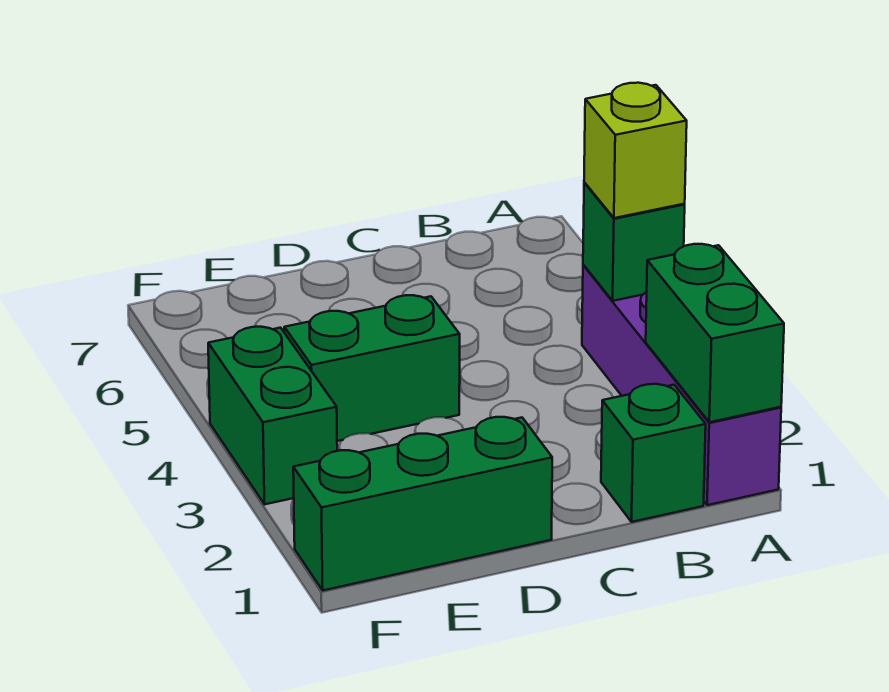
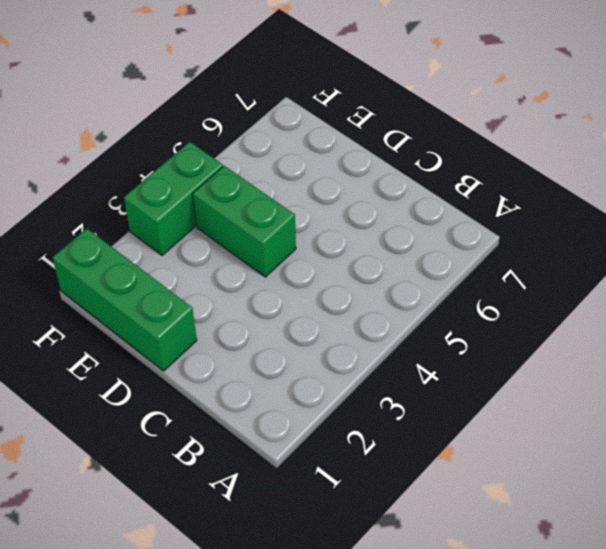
none -> purple 1x4 brick [582,265,781,505]
none -> green 1x1 brick [601,384,706,522]

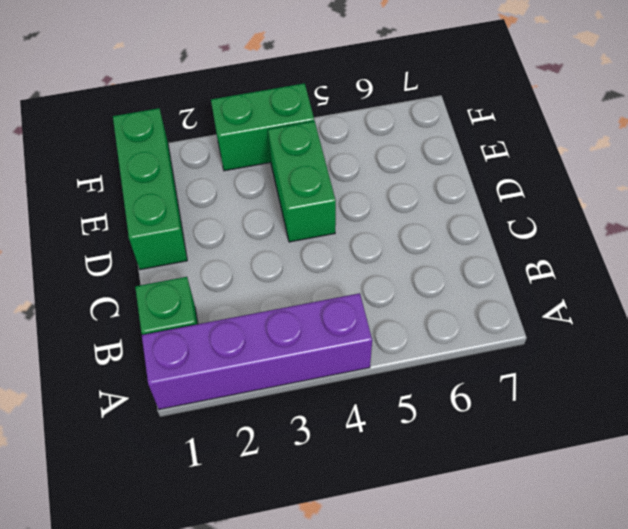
none -> green 1x2 brick [646,244,784,422]
none -> green 1x1 brick [583,182,685,301]

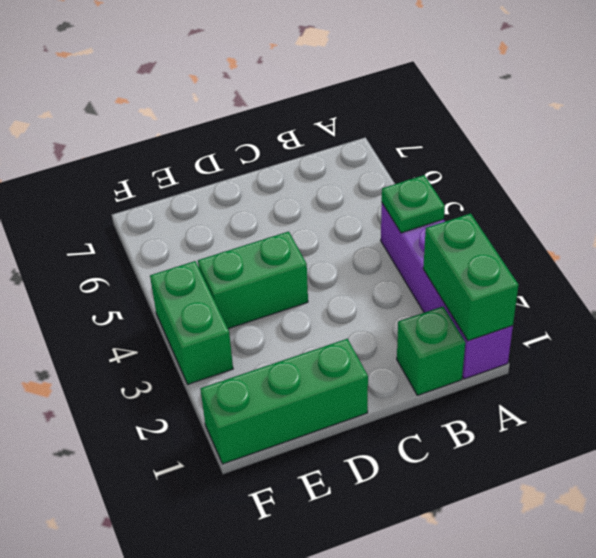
green 1x1 plate [382,175,445,233] -> green 1x1 brick [583,182,685,301]
none -> lime 1x1 brick [584,83,687,218]

